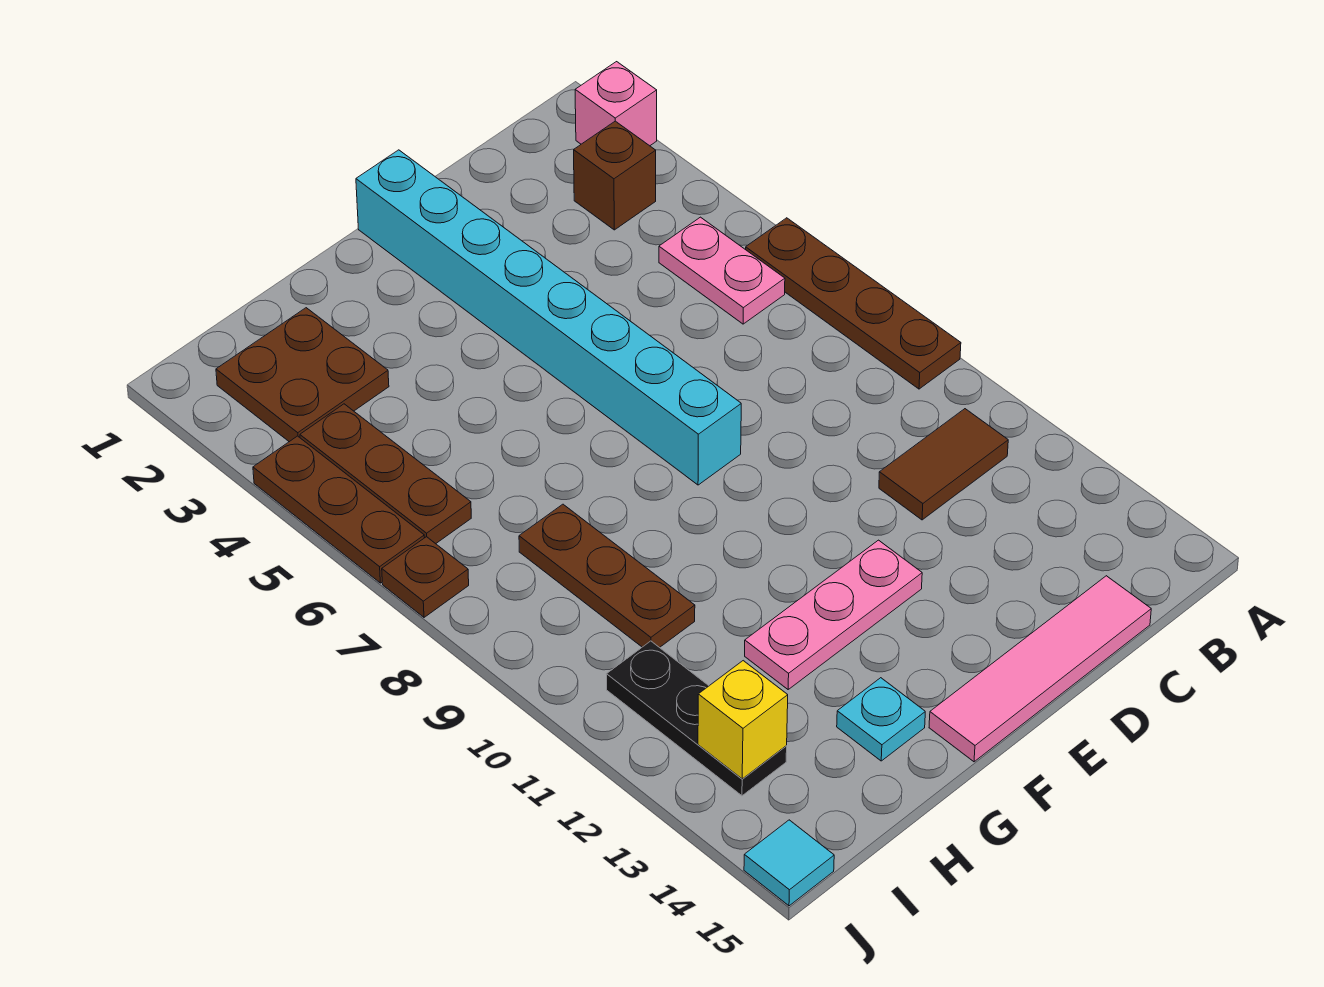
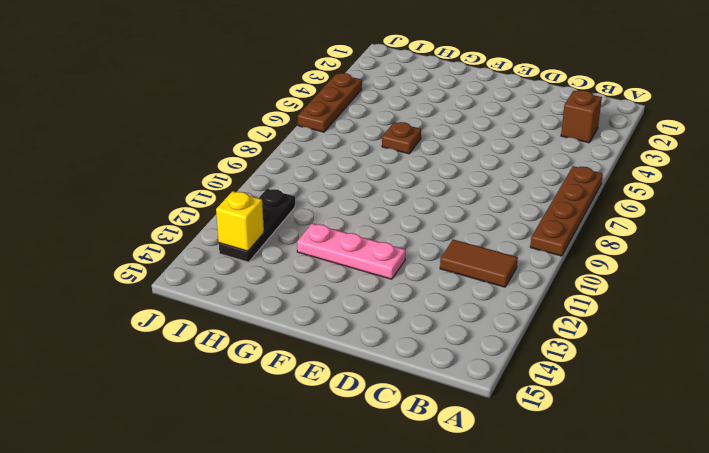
brown 1x1 plate [382,122,421,154] -> brown 1x1 plate moved to [382,537,469,617]
none -> pink 1x1 brick [575,62,657,146]
none -> pink 1x2 plate [659,217,785,324]
none -> pink 1x4 tile [929,576,1151,762]

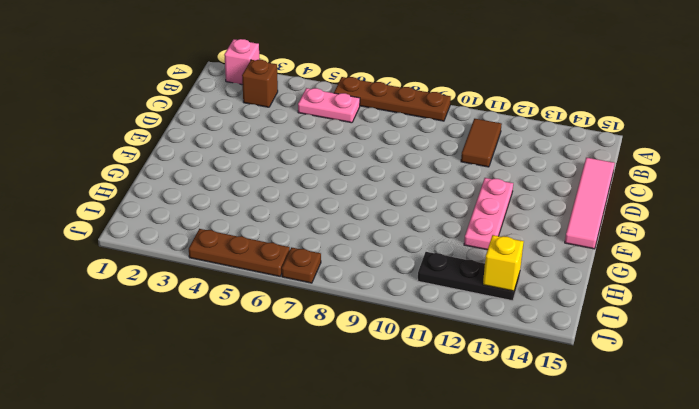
none -> cyan 1x8 brick [356,150,741,485]
none -> cyan 1x1 plate [837,678,925,761]
none -> brown 2x2 plate [216,308,389,442]

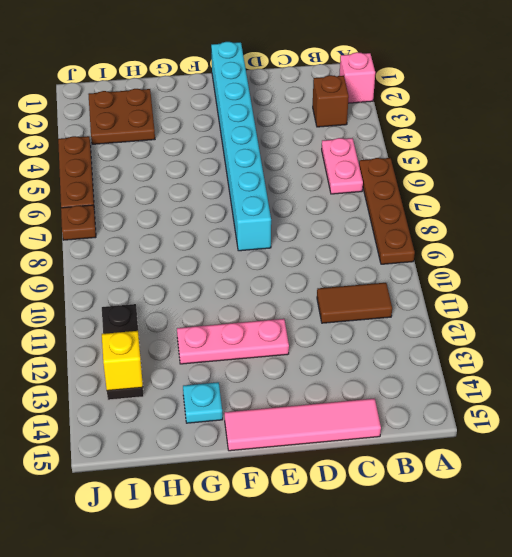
none -> brown 1x3 plate [519,504,695,648]
none -> brown 1x3 plate [300,404,471,544]
none -> cyan 1x1 tile [744,820,834,906]

